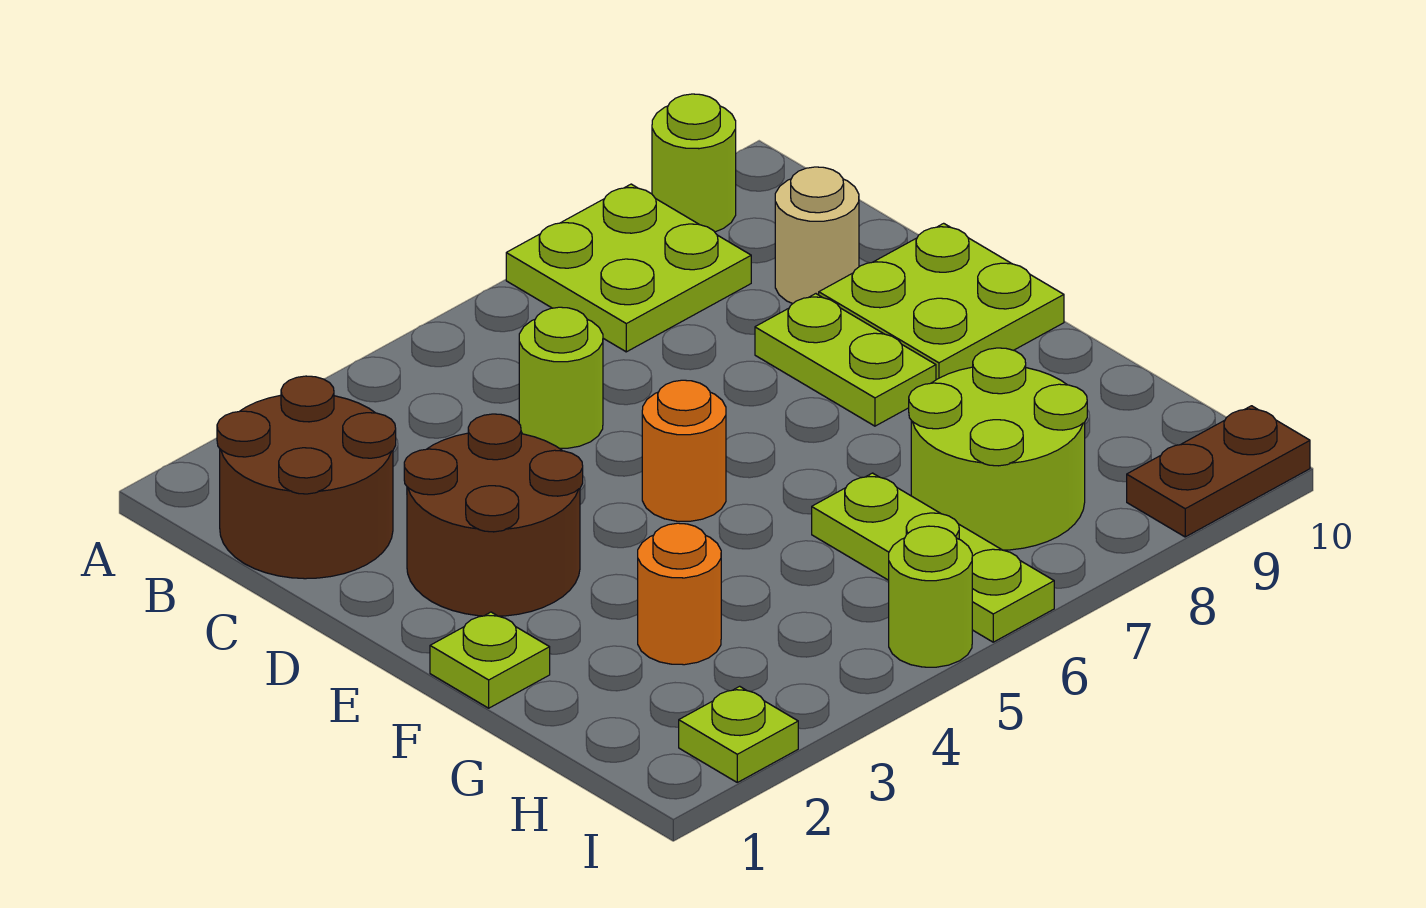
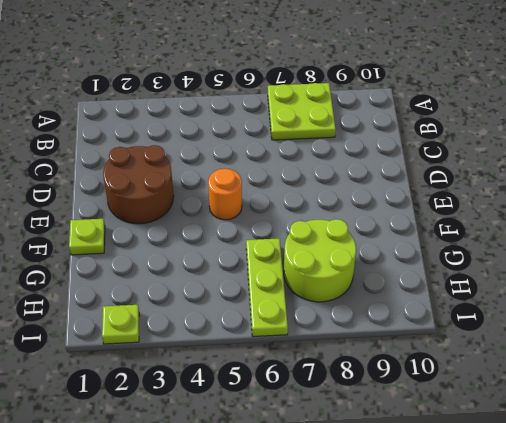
none -> lime 1x1 round brick [652,94,736,232]
none -> brown 2x2 round brick [217,376,396,579]
none -> lime 1x1 round brick [519,307,603,448]

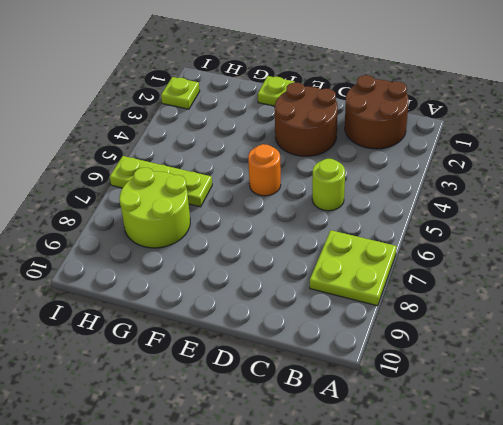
none -> lime 1x1 round brick [652,94,736,232]
none -> tan 1x1 round brick [775,167,859,304]
none -> lime 1x2 plate [755,294,936,426]

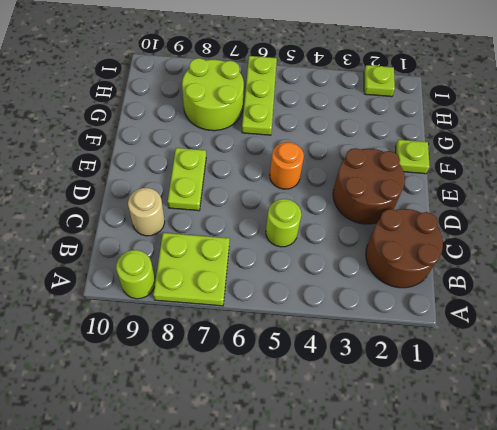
none -> lime 2x2 plate [819,223,1064,380]
none -> orange 1x1 round brick [638,523,721,665]
none -> lime 1x1 round brick [889,526,972,667]

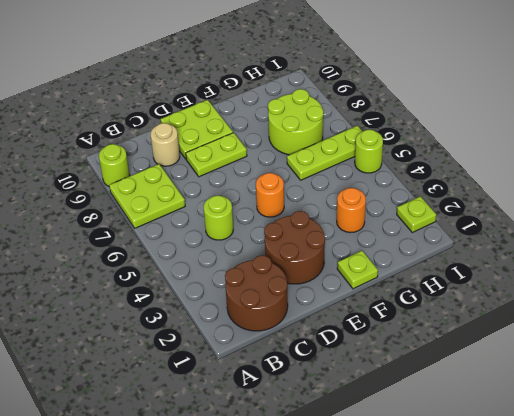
none -> brown 1x2 plate [1127,406,1310,537]

